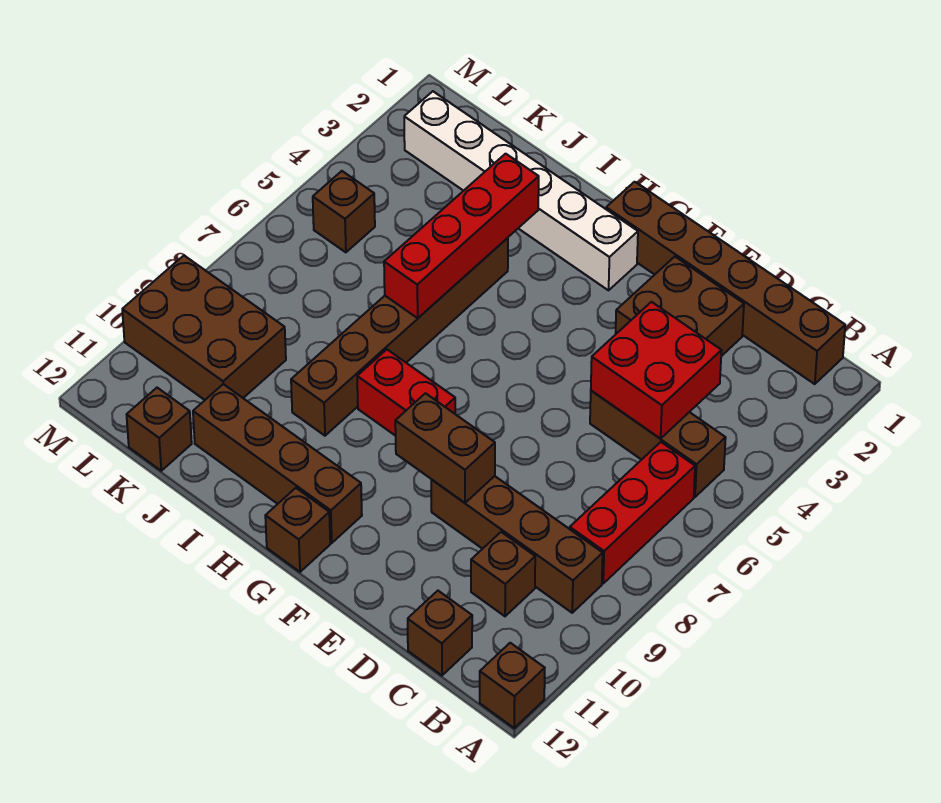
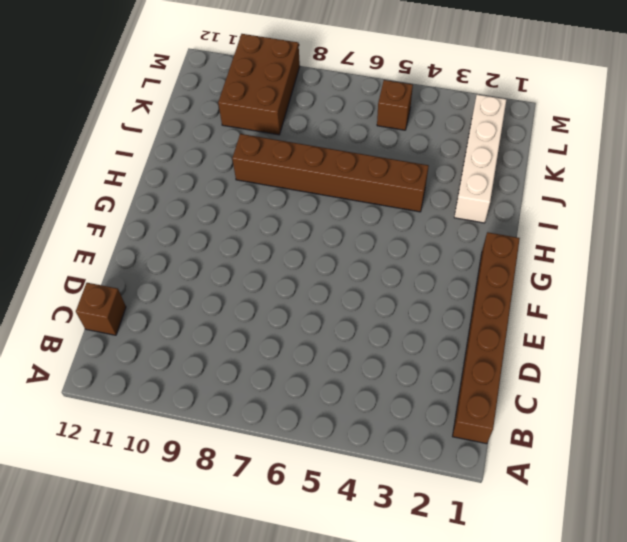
white 1x4 brick [454,95,506,223] -> white 1x6 brick [404,91,638,290]
none -> brown 1x1 brick [480,643,545,728]
none -> brown 1x3 brick [590,391,726,497]
none -> red 1x3 brick [570,442,695,583]

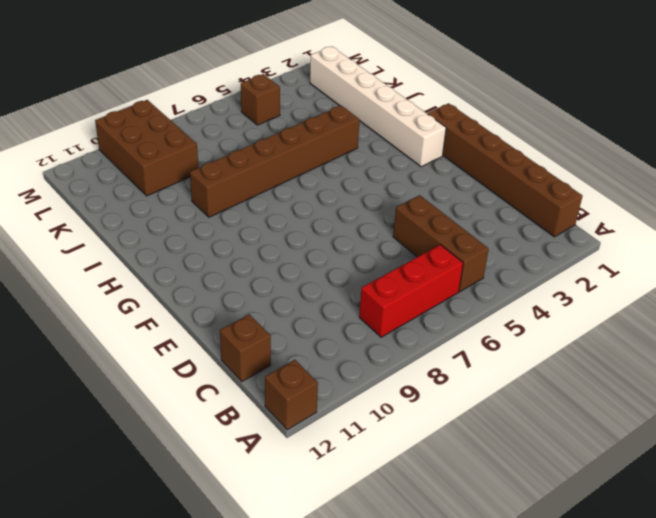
none -> brown 1x4 brick [431,476,603,613]
none -> brown 1x1 brick [471,532,535,616]
none -> brown 2x2 brick [615,257,744,356]

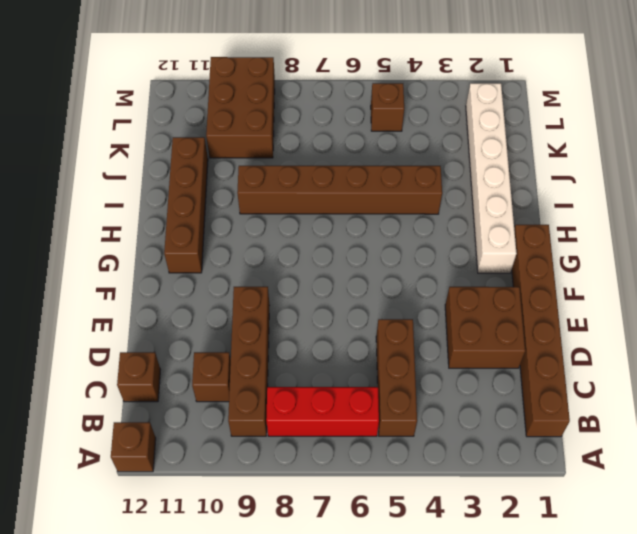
none -> red 1x2 brick [357,350,455,436]
none -> brown 1x1 brick [265,488,330,572]
none -> brown 1x1 brick [127,388,192,471]

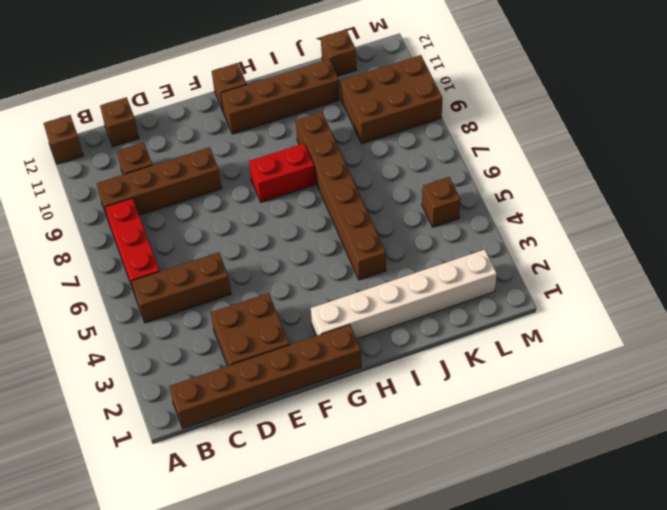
none -> red 2x2 brick [591,302,722,439]
none -> brown 1x2 brick [395,393,495,503]
none -> red 1x4 brick [384,154,539,318]

